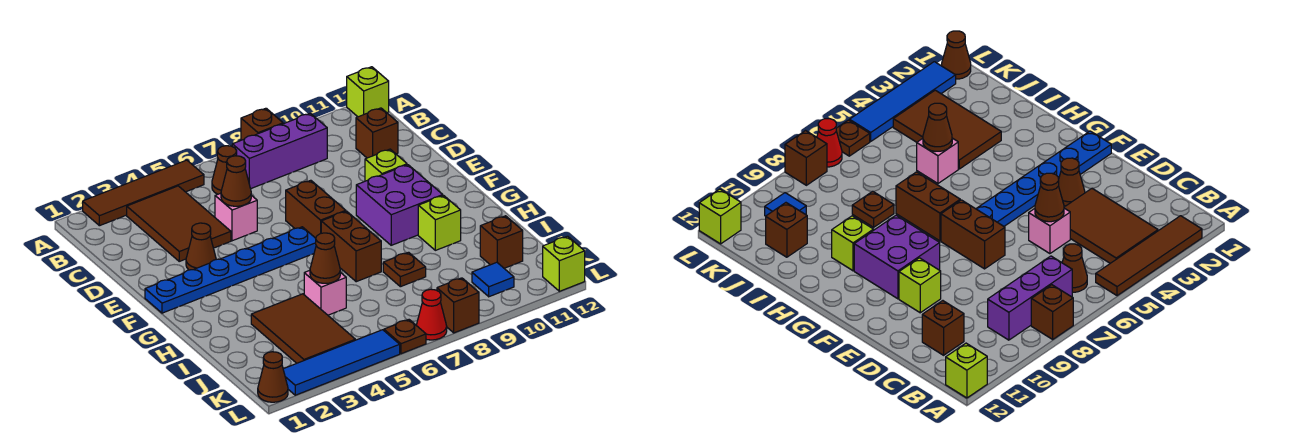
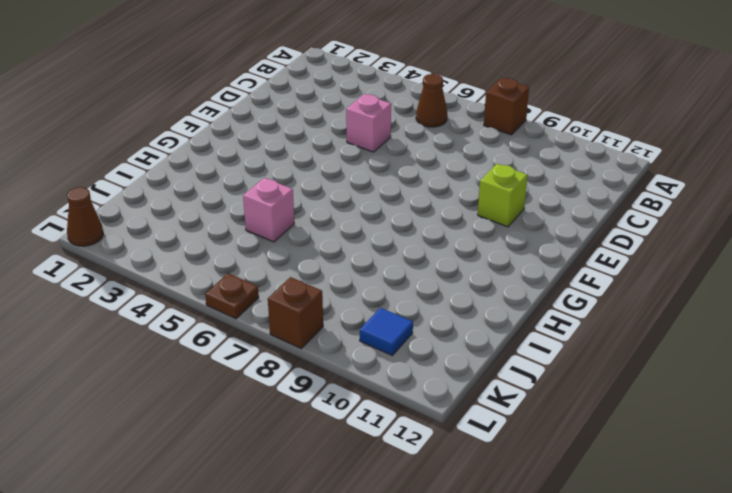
none -> brown 1x4 tile [83,160,204,226]
none -> lime 1x1 brick [347,67,389,117]
none -> brown 2x3 tile [127,186,231,261]

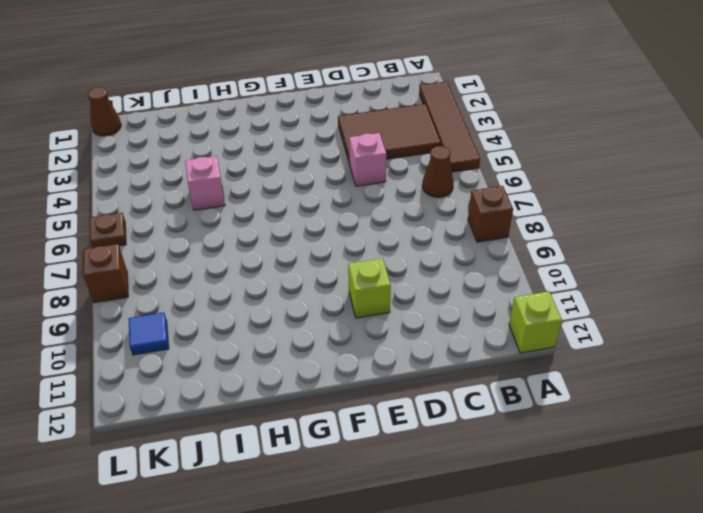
none -> purple 1x3 brick [232,113,327,189]
none -> brown 1x1 brick [356,108,398,158]
none -> brown 1x1 cone [186,223,216,270]

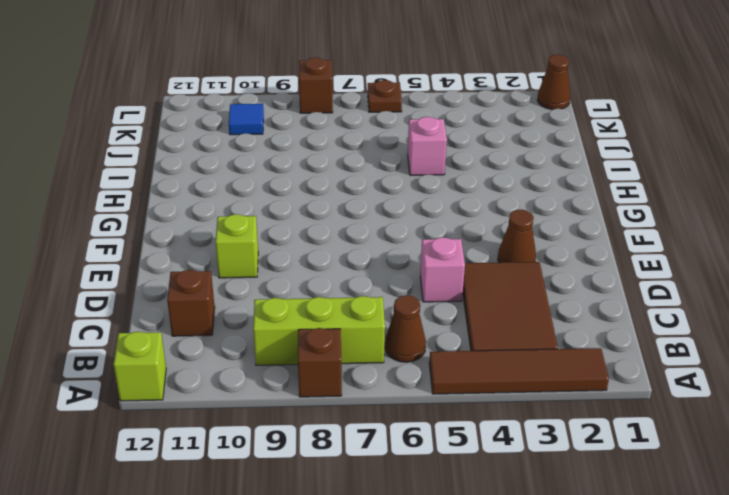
lime 1x3 brick [253,296,385,365] -> purple 1x3 brick [232,113,327,189]
none -> brown 1x2 brick [286,180,346,238]
none -> blue 1x6 plate [145,227,316,313]
none -> purple 2x2 brick [356,165,443,245]

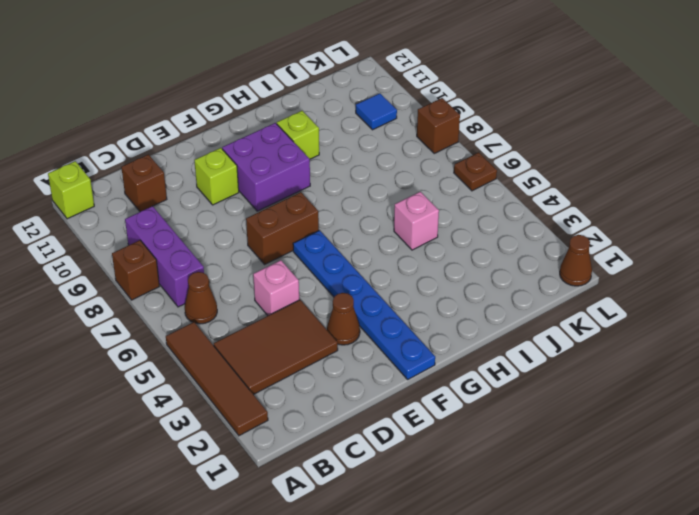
none -> brown 1x2 brick [321,211,381,282]
none -> brown 2x3 tile [251,294,355,363]
none -> brown 1x1 plate [383,252,426,287]

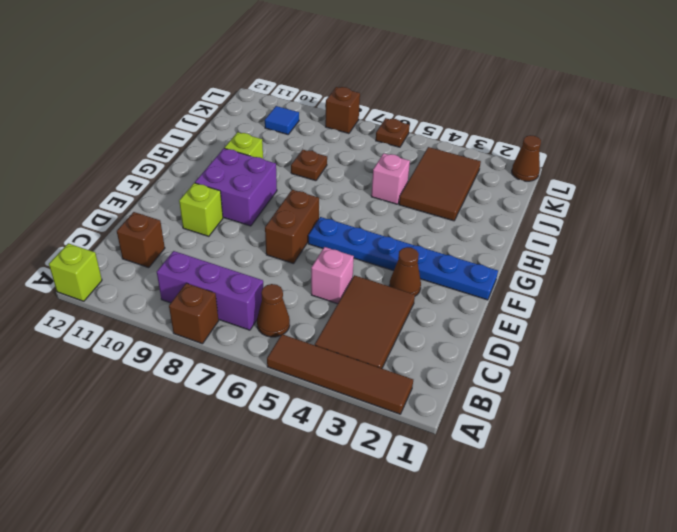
none -> brown 1x2 brick [321,211,381,282]
none -> brown 1x1 brick [480,216,523,268]
none -> blue 1x4 tile [283,330,400,395]

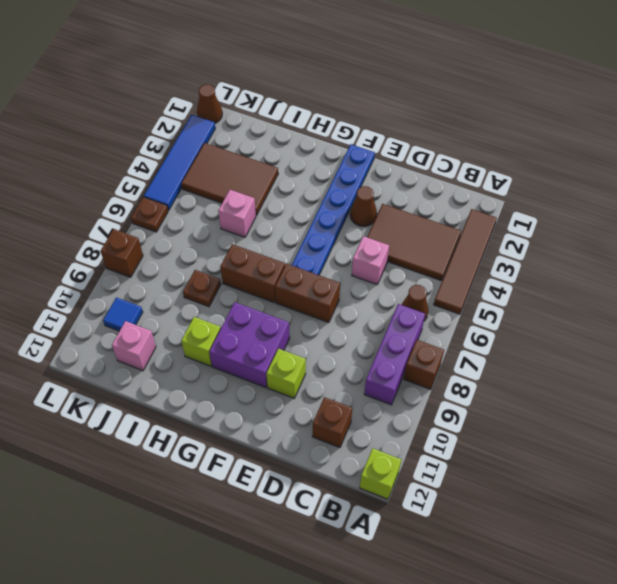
pink 1x1 brick [112,321,156,371] -> brown 1x1 brick [480,216,523,268]
none -> red 1x1 cone [416,289,447,340]
none -> lime 1x1 brick [543,236,585,291]
none -> brown 1x1 cone [221,156,251,206]

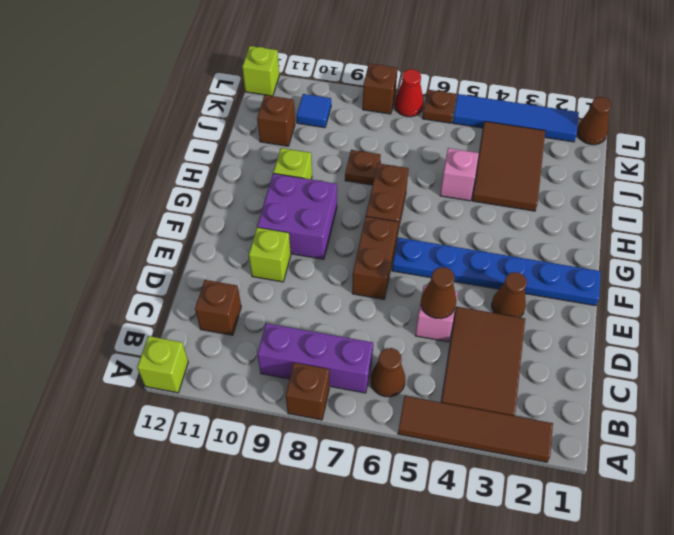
none -> brown 1x1 cone [310,233,340,283]

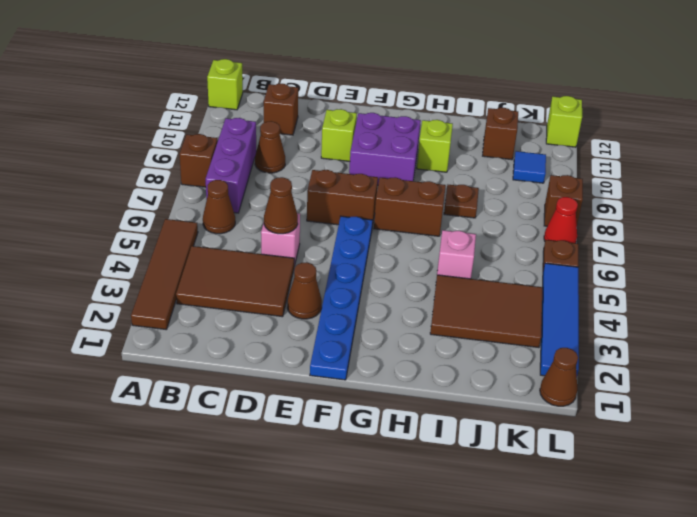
brown 1x1 cone [255,121,285,173] -> brown 1x1 cone moved to [310,233,340,283]

